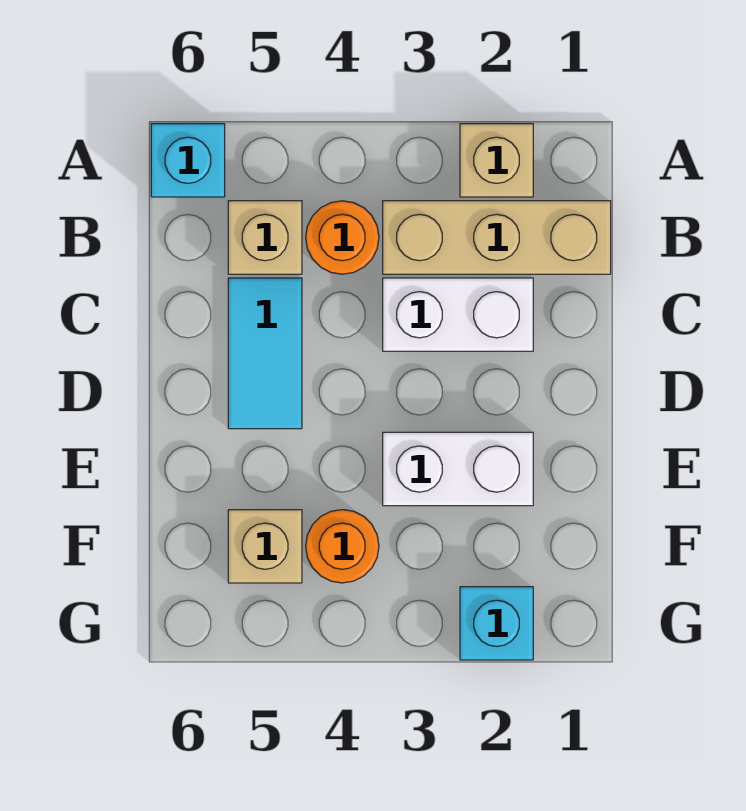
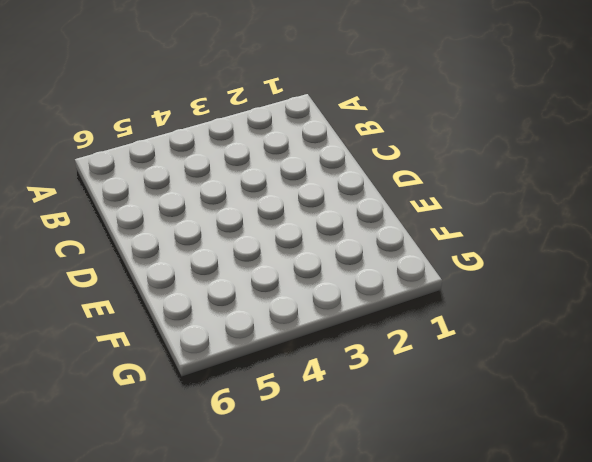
none -> tan 1x1 brick [460,124,533,197]
none -> cyan 1x1 brick [151,124,225,197]

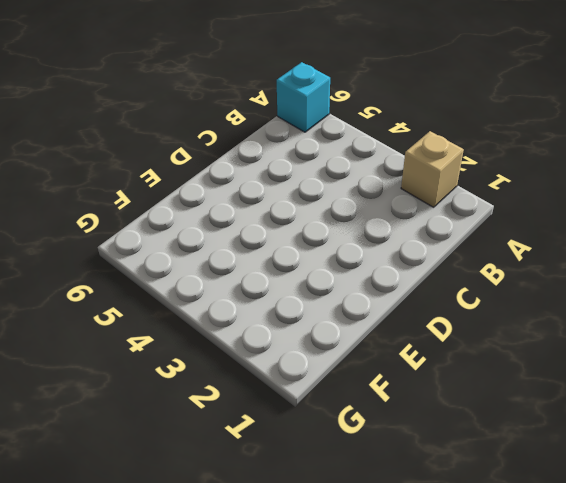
none -> tan 1x3 brick [383,201,611,274]
none -> orange 1x1 round brick [306,201,379,274]

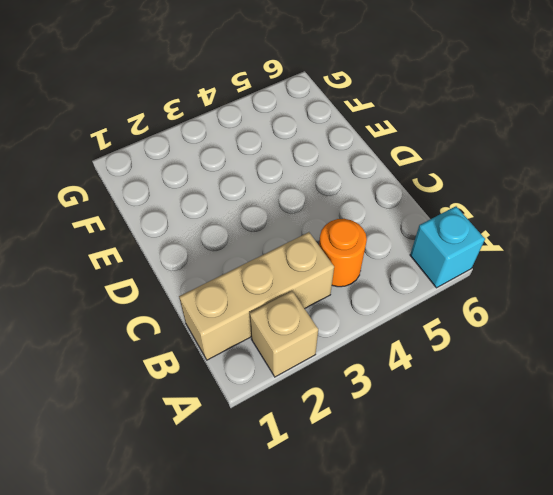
none -> tan 1x1 brick [228,201,302,274]
none -> white 1x2 brick [383,278,533,351]

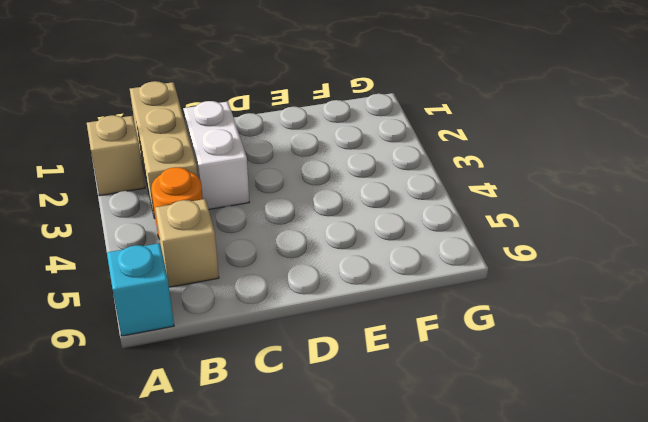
none -> cyan 1x2 tile [228,278,302,429]
none -> white 1x2 brick [383,432,533,506]

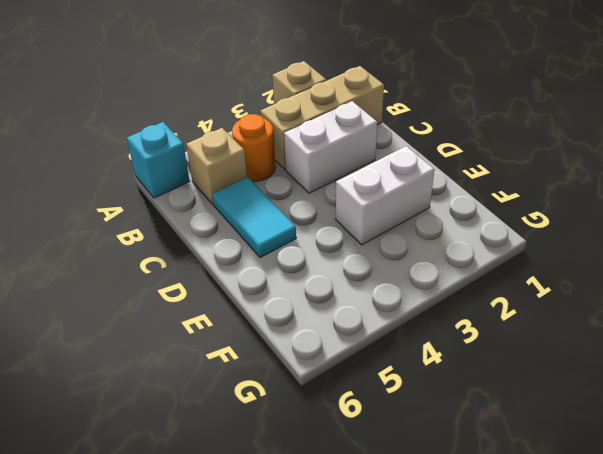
none -> orange 1x1 round brick [306,510,379,583]
none -> tan 1x1 brick [228,510,302,583]

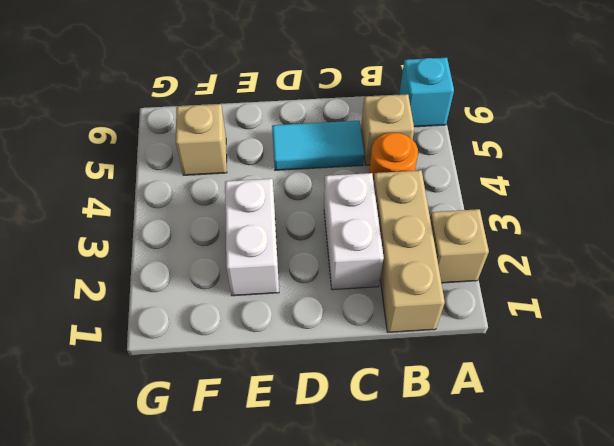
none -> orange 1x1 round brick [306,510,379,583]
none -> cyan 1x1 brick [460,587,533,660]

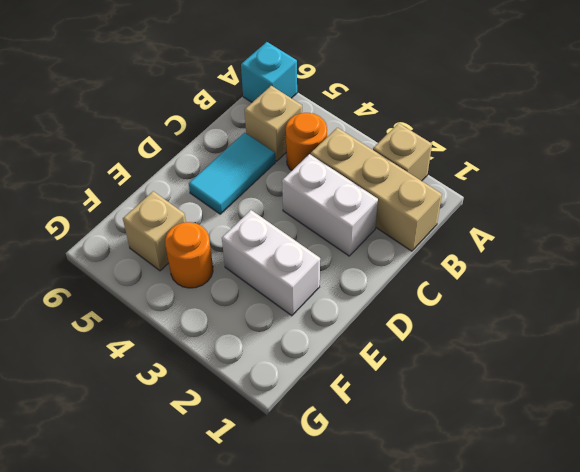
none -> cyan 1x1 brick [460,587,533,660]

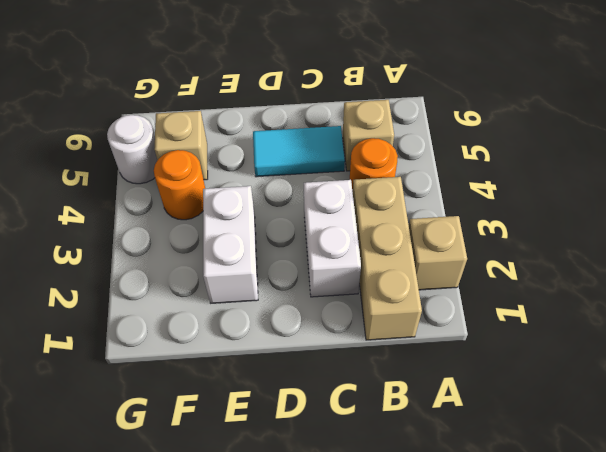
white 1x1 round brick [107,115,158,184] -> none
none -> cyan 1x1 brick [151,124,225,197]
none -> cyan 1x1 brick [460,587,533,660]

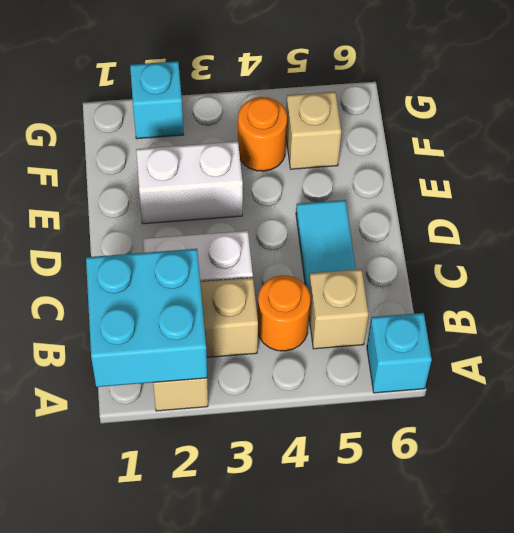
cyan 2x2 brick [86,249,207,387] -> none

